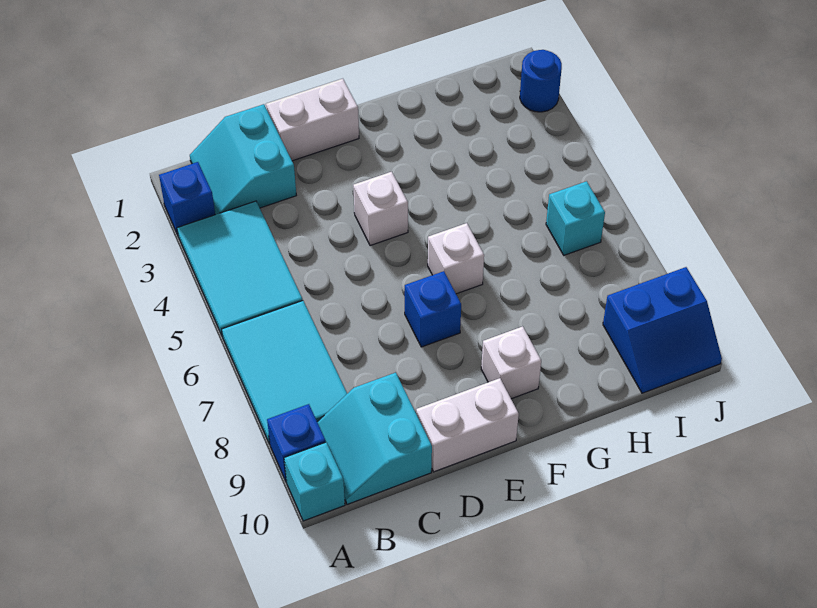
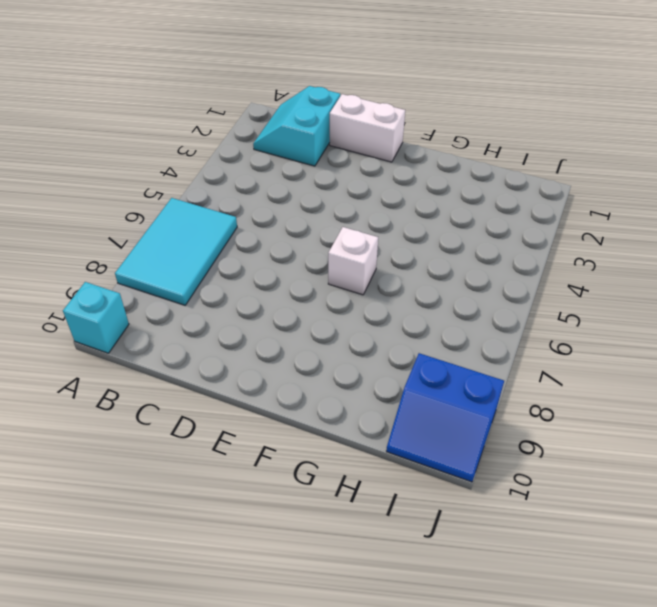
none -> blue 1x1 brick [159,162,215,235]
none -> cyan 2x3 tile [177,201,303,337]
none -> blue 1x1 brick [267,404,326,482]

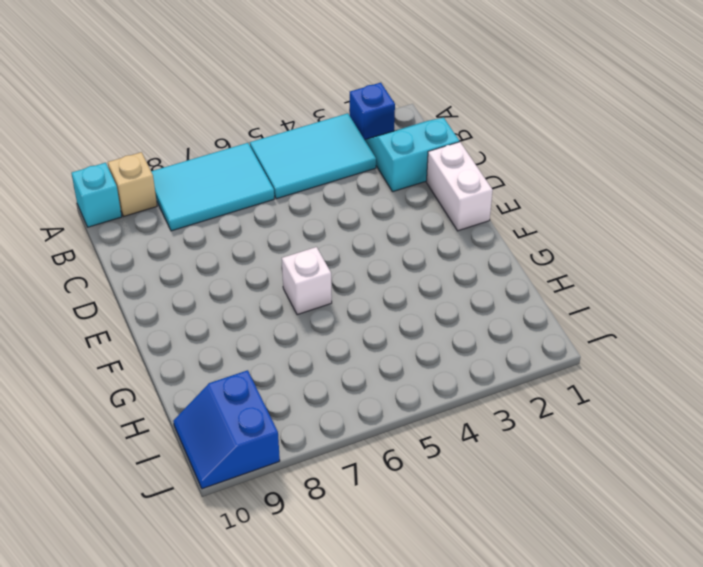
tan 1x1 brick [108,152,157,216] -> blue 1x1 brick [267,404,326,482]
none -> cyan 2x2 slope [317,372,432,504]
none -> white 1x2 brick [416,378,519,472]
none -> white 1x1 brick [353,172,408,246]

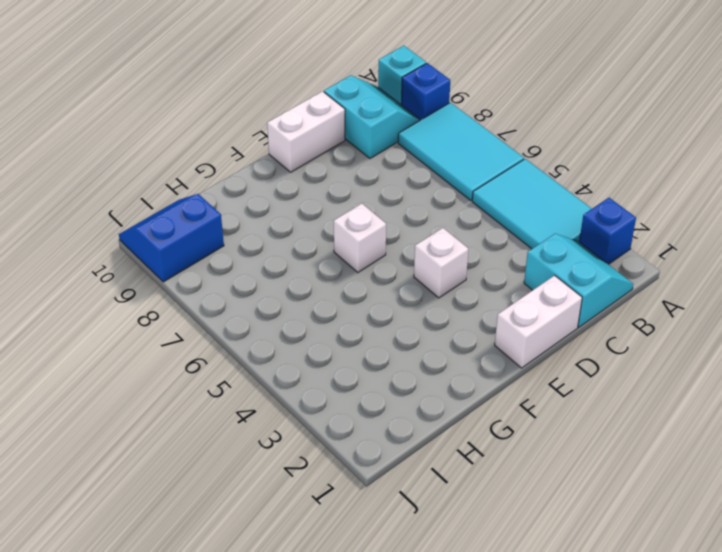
none -> blue 1x1 brick [405,271,461,347]
none -> white 1x1 brick [481,326,541,399]
none -> cyan 1x1 brick [546,181,605,255]

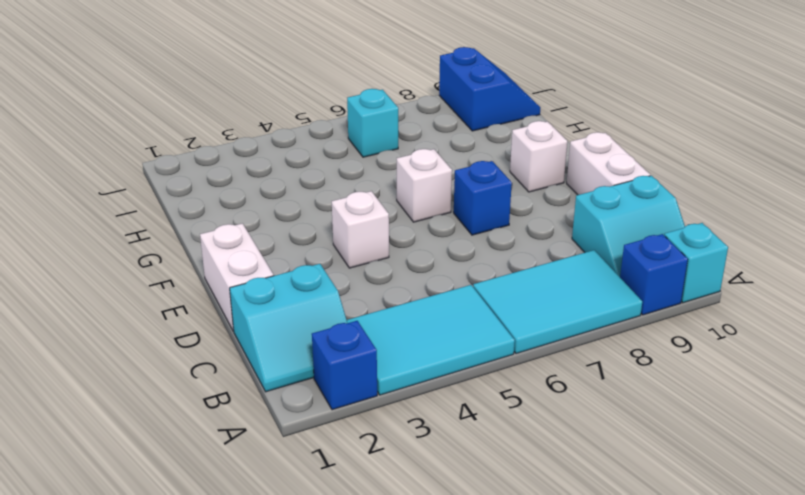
none -> blue 1x1 round brick [520,50,562,112]

